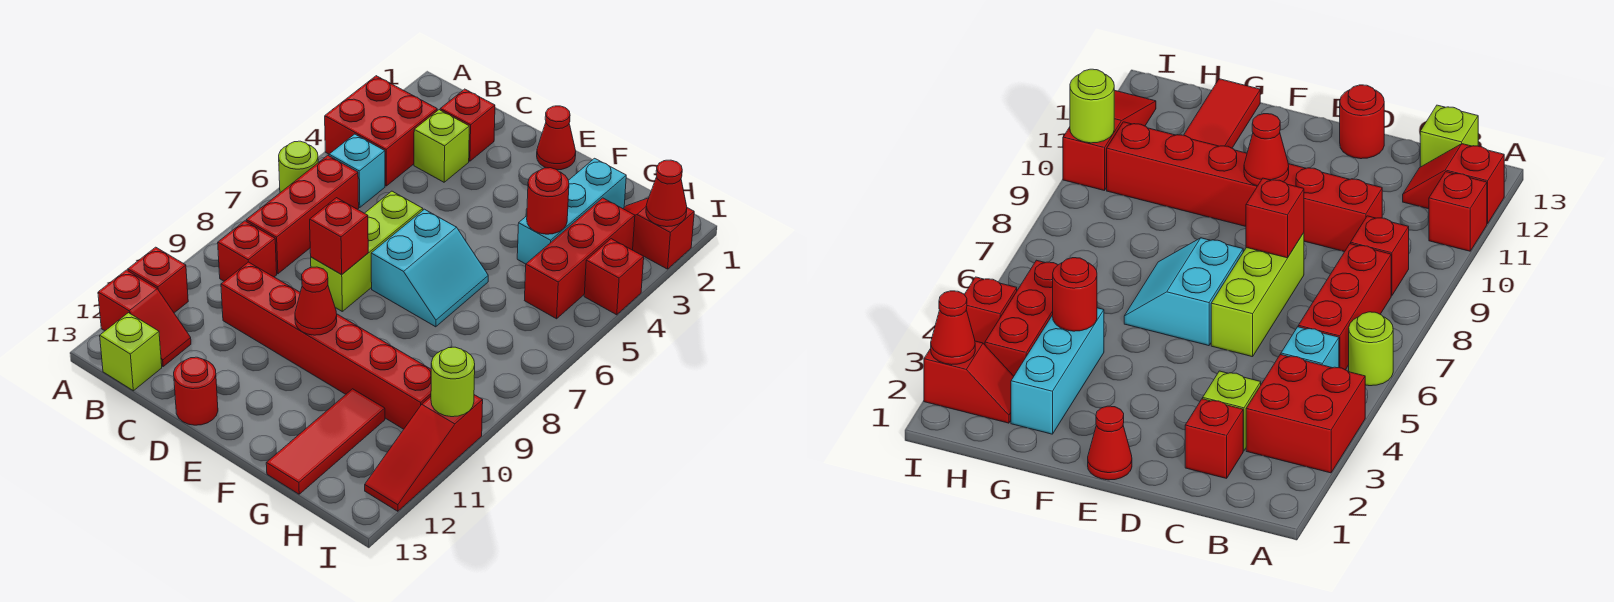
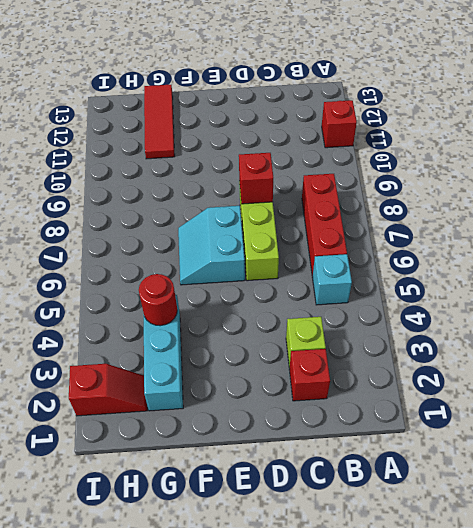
none -> red 2x2 brick [325,76,437,186]
none -> lime 1x1 round brick [279,141,318,193]
none -> red 1x2 slope [98,270,191,366]

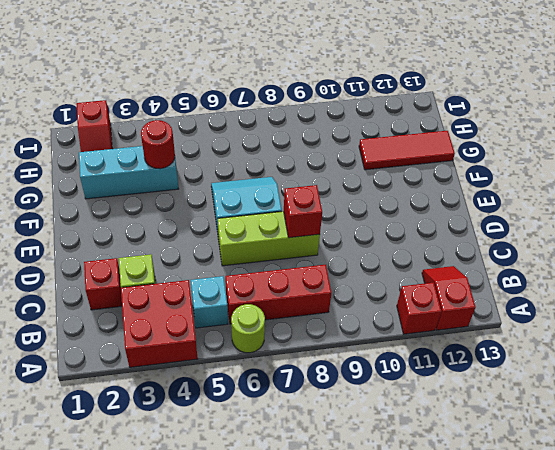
none -> red 1x1 brick [218,221,277,281]
none -> lime 1x1 brick [100,313,162,391]
none -> red 1x6 brick [221,262,431,429]

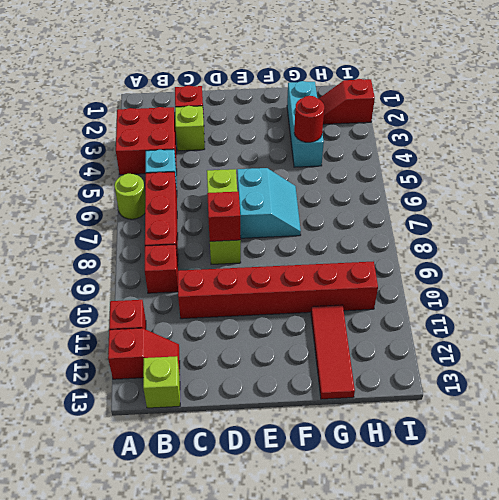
none -> red 1x1 round brick [174,357,218,425]
none -> red 1x1 cone [537,106,576,170]
none -> red 1x3 brick [524,198,635,319]

